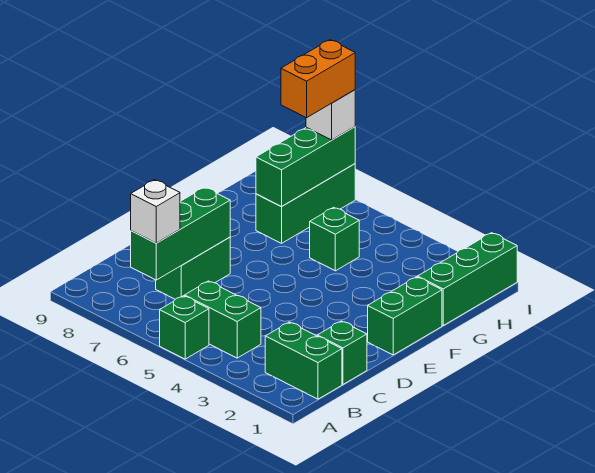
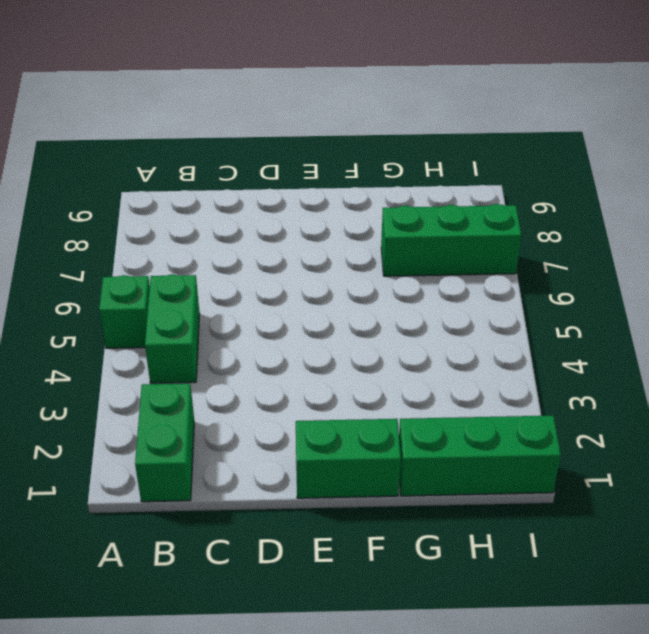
none -> green 1x1 brick [317,321,367,384]
none -> green 1x2 brick [156,237,230,299]
none -> green 1x1 brick [310,207,359,271]

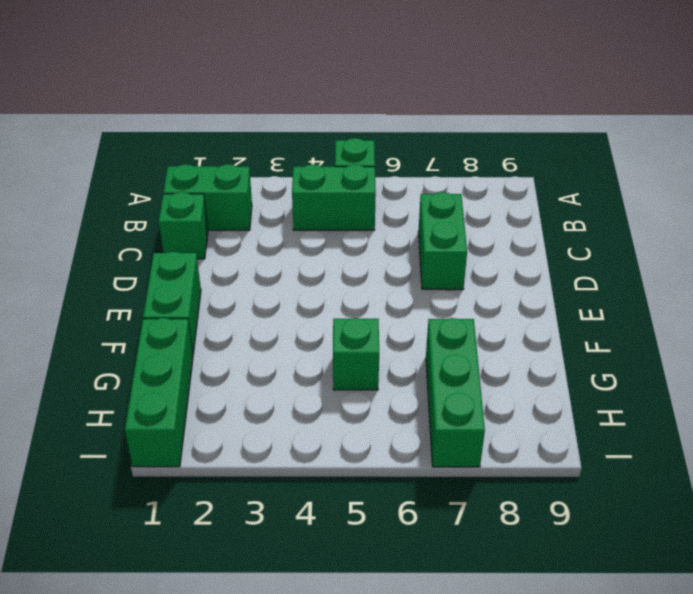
none -> green 1x3 brick [131,187,230,280]
none -> green 1x3 brick [256,127,355,207]
none -> white 1x1 brick [131,180,180,243]

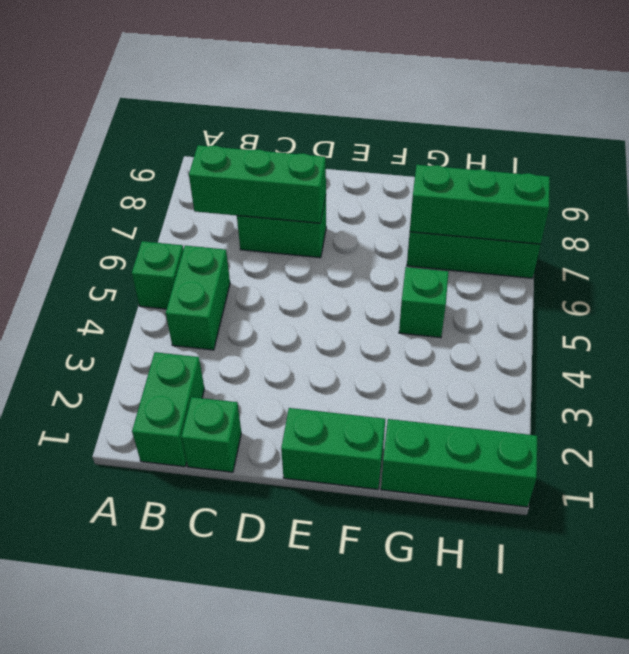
none -> white 1x1 brick [131,180,180,243]
none -> white 1x1 brick [306,90,355,140]
none -> orange 1x2 brick [281,40,355,118]

